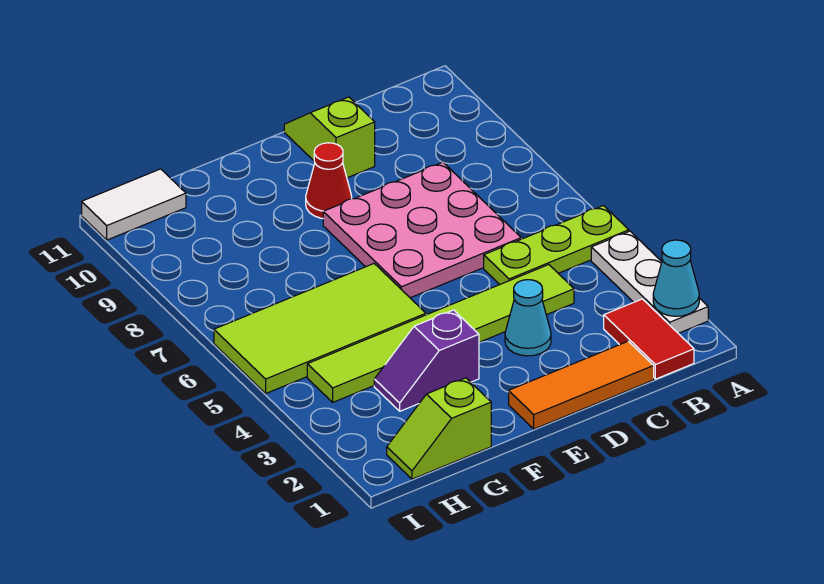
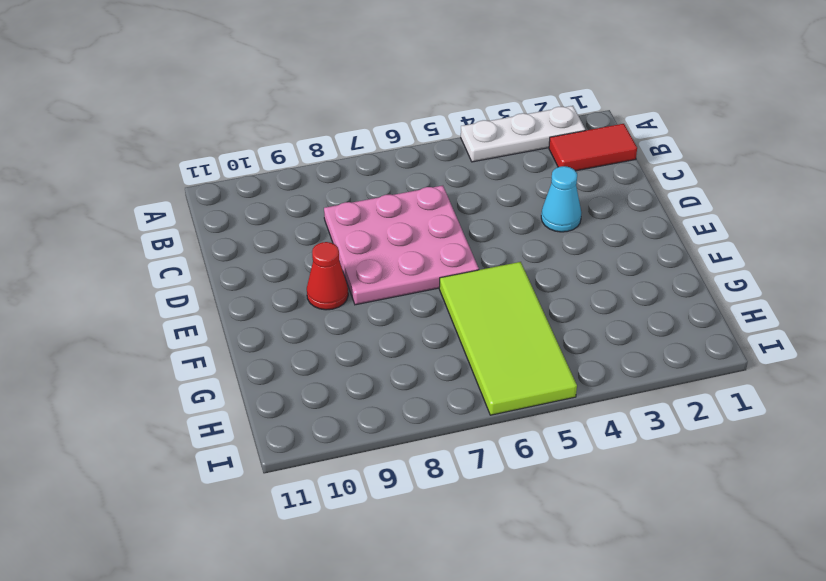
none -> lime 1x3 plate [484,206,629,284]
none -> orange 1x3 tile [509,341,654,429]
none -> lime 1x6 tile [307,265,574,402]

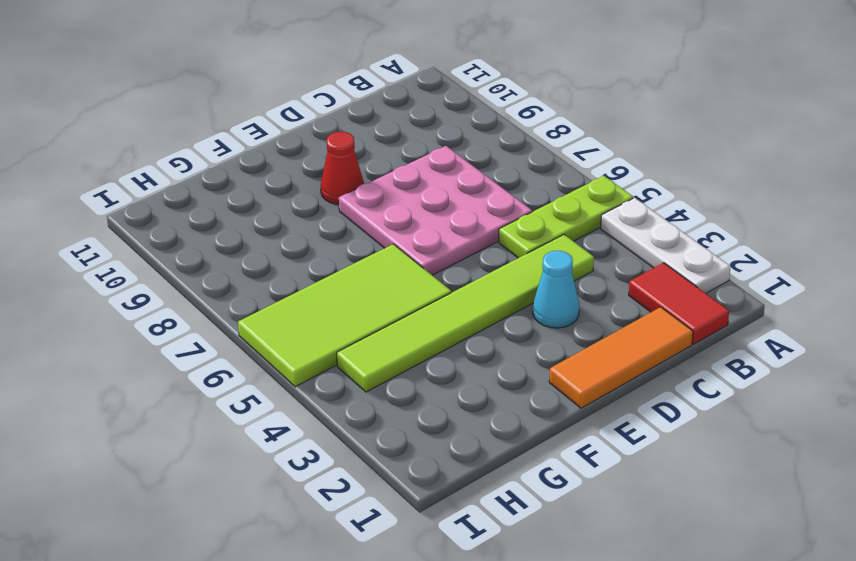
none -> lime 1x2 slope [284,97,375,178]
none -> purple 1x2 slope [374,310,479,411]
none -> lime 1x2 slope [387,378,491,479]

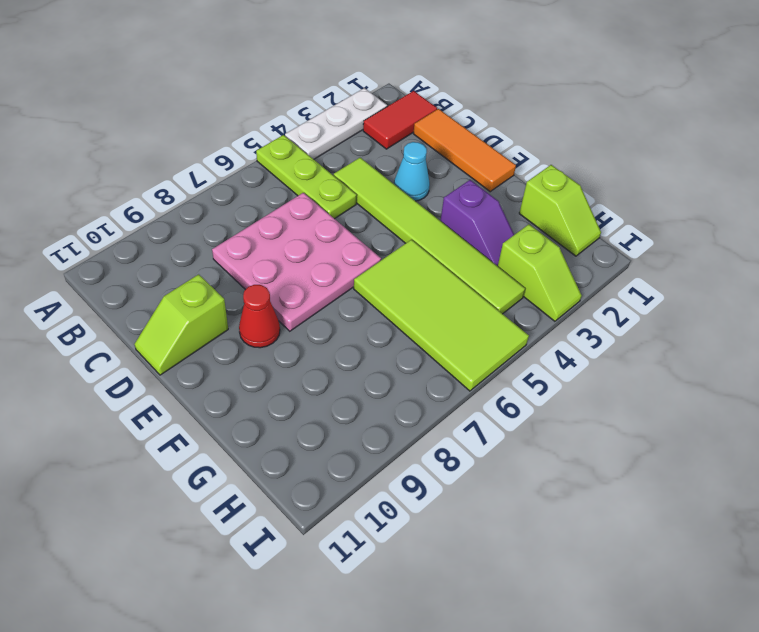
lime 1x2 slope [498,224,582,321] -> none
none -> white 1x2 tile [82,169,186,240]
none -> cyan 1x1 cone [653,240,699,316]

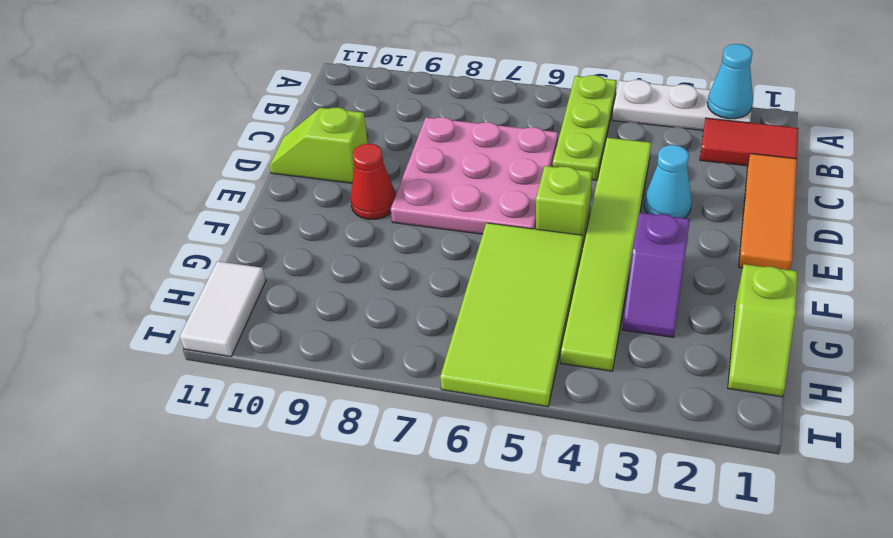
lime 1x1 brick [536,166,592,244] -> none

